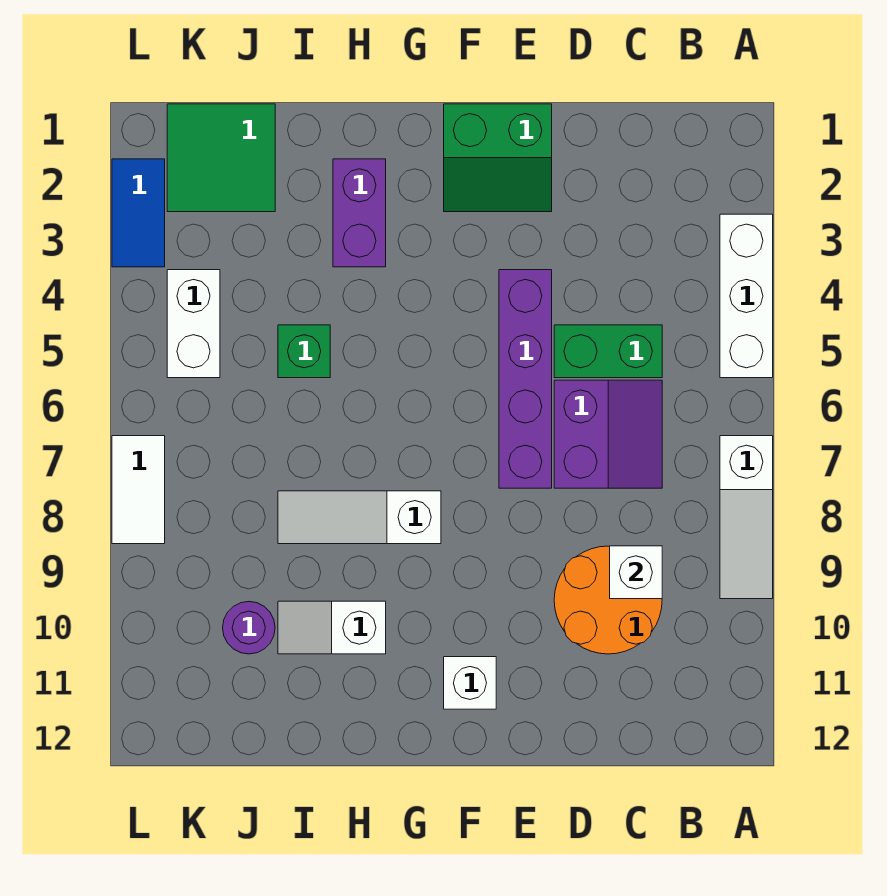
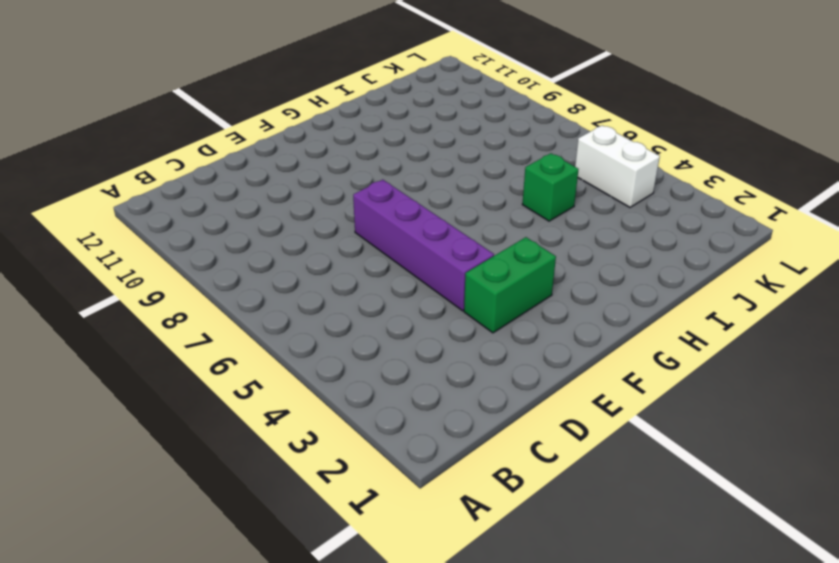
green 1x2 brick [464,237,556,333] -> green 1x2 brick moved to [554,325,662,378]
none -> white 1x3 brick [720,214,773,378]
none -> white 1x3 slope [720,436,773,599]
none -> purple 2x2 slope [554,380,662,488]

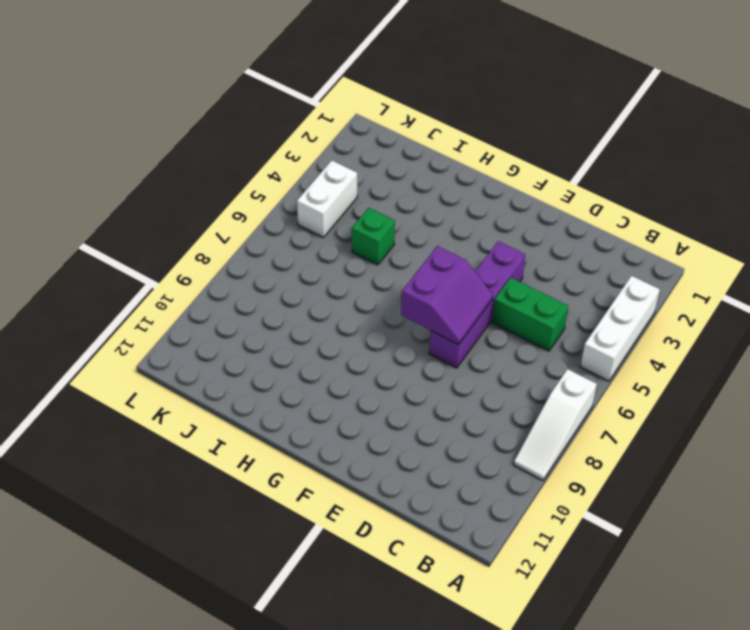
purple 2x2 slope [401,246,493,345] -> purple 2x2 slope moved to [554,380,662,488]
none -> orange 2x2 round brick [554,546,662,654]
none -> green 2x2 slope [444,104,552,212]
none -> white 1x1 brick [444,657,496,709]

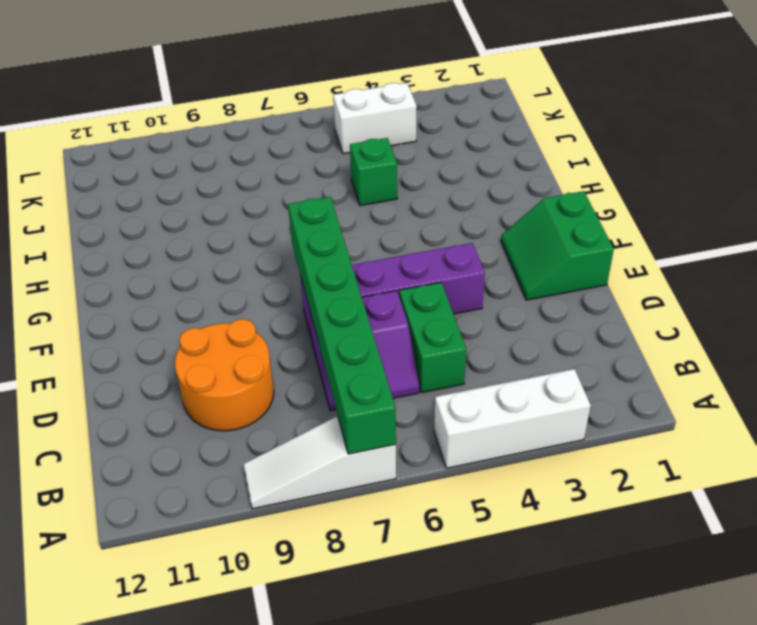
green 1x6 brick [288,197,396,454] -> none
none -> white 1x1 brick [444,657,496,709]
none -> white 1x3 slope [278,491,441,544]
none -> purple 1x2 brick [333,159,386,267]

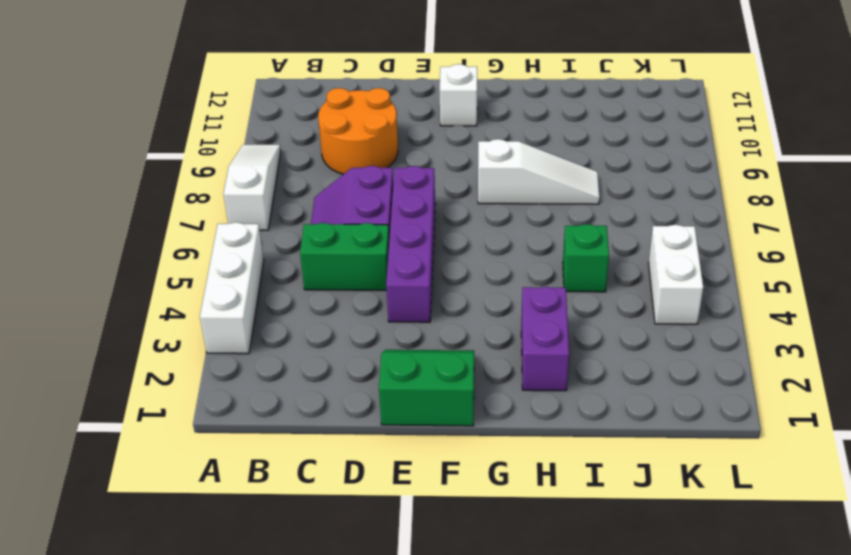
none -> white 1x2 slope [278,601,386,654]
none -> green 2x2 tile [167,104,275,212]
none -> purple 1x1 round brick [223,602,275,654]

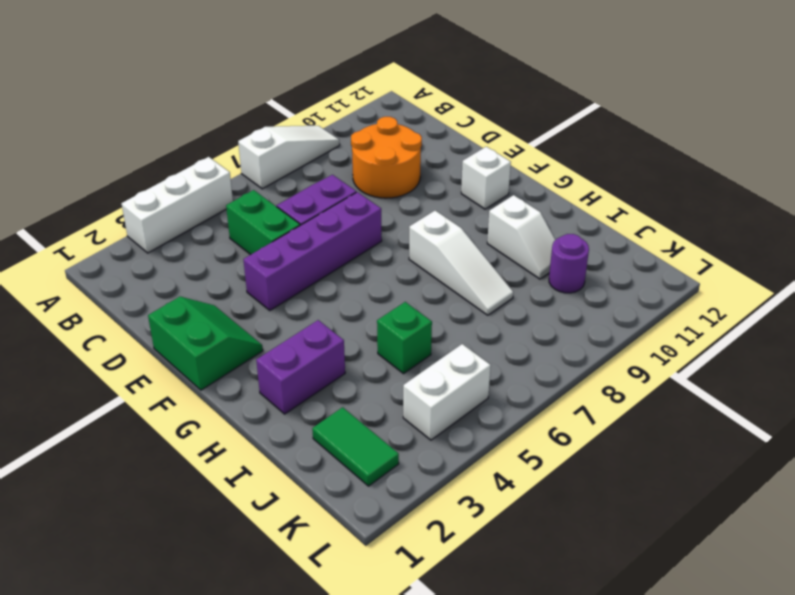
green 1x2 tile [312,407,399,486] -> green 2x2 tile [167,104,275,212]
none -> blue 1x2 tile [112,159,165,267]
none -> white 1x2 tile [112,436,165,544]
none -> white 1x1 brick [610,546,662,599]

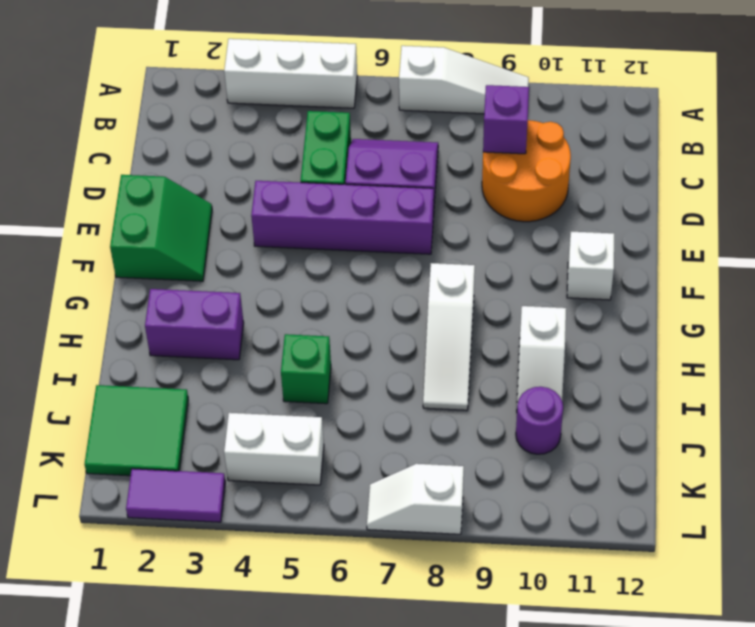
purple 1x1 brick [483,85,529,154] -> white 1x1 brick [610,546,662,599]
purple 1x2 tile [126,469,225,522] -> blue 1x2 tile [112,159,165,267]
white 1x2 slope [367,464,464,534] -> white 1x2 tile [112,436,165,544]

